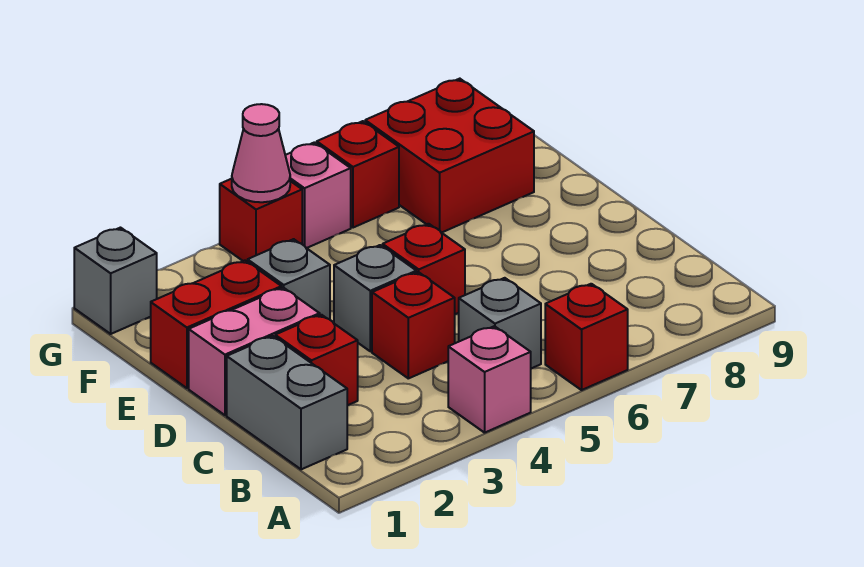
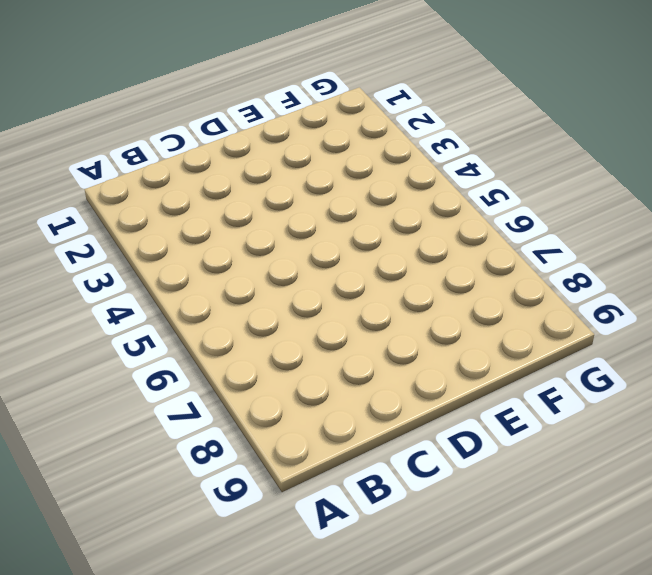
none -> pink 1x1 brick [448,326,531,433]
none -> red 1x1 brick [545,284,628,390]
none -> grey 1x2 brick [227,336,348,469]

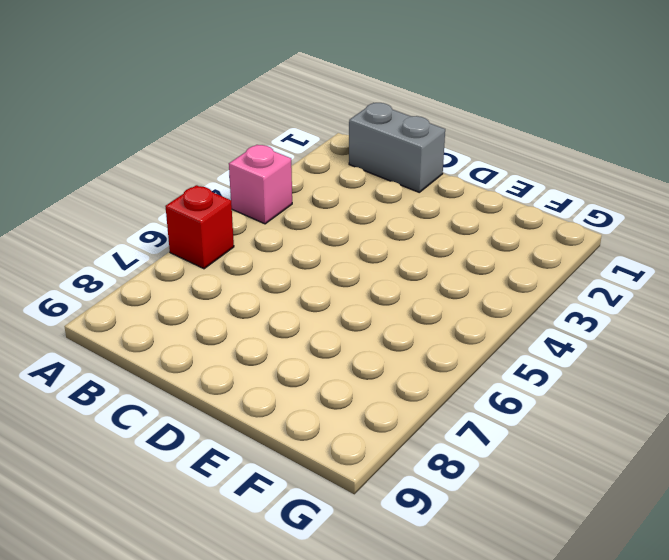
none -> grey 1x1 brick [459,278,541,369]
none -> red 1x1 brick [275,315,358,405]
none -> red 1x1 brick [372,272,455,378]

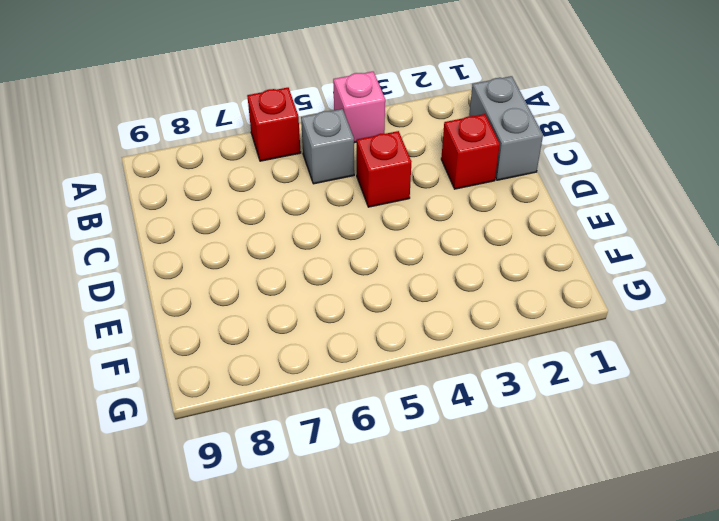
none -> pink 1x2 brick [189,287,320,415]
none -> grey 1x1 brick [334,245,416,351]
none -> red 1x1 brick [383,224,465,314]

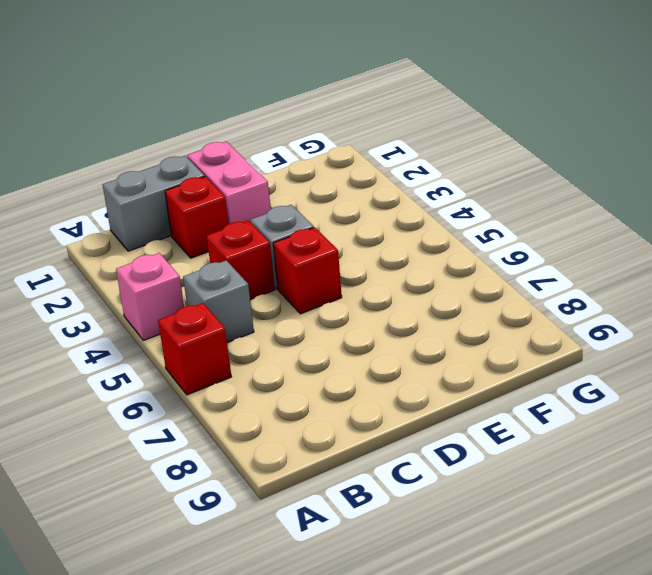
none -> red 1x2 brick [151,261,281,388]
none -> grey 1x1 brick [248,239,330,319]
none -> red 2x2 brick [365,79,534,233]

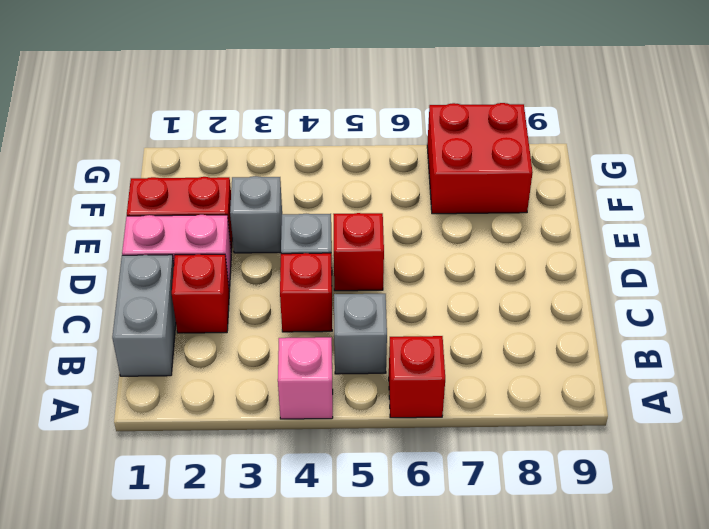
none -> grey 1x1 brick [74,228,157,334]
none -> red 1x1 brick [220,179,302,262]
none -> pink 1x1 brick [285,142,351,248]

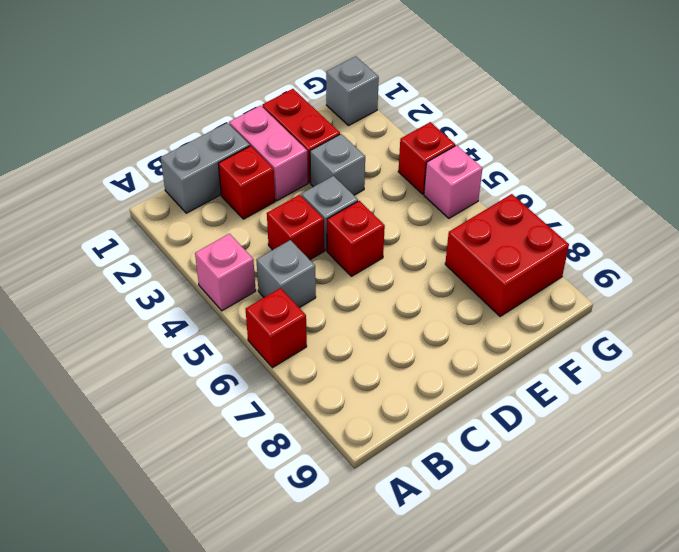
none -> red 1x1 brick [317,121,399,228]
none -> pink 1x1 cone [232,104,290,202]

